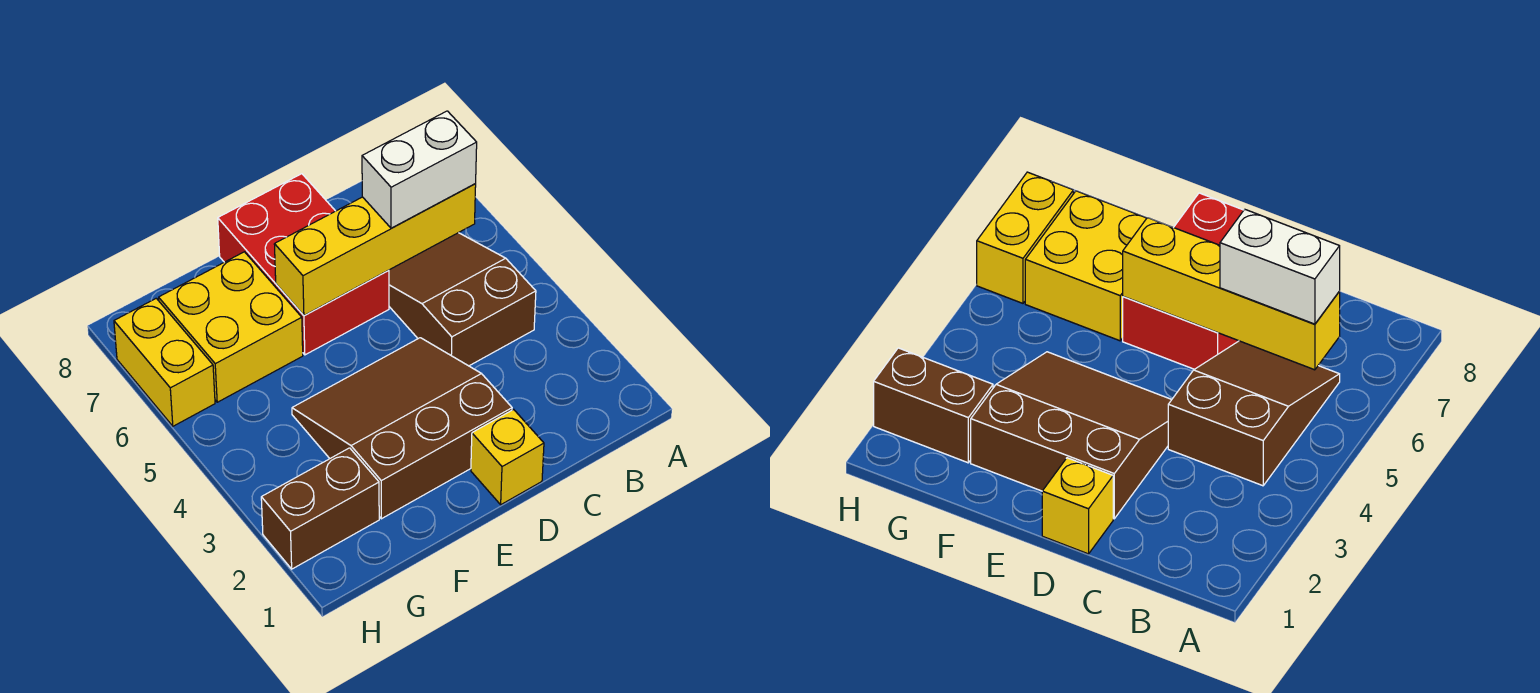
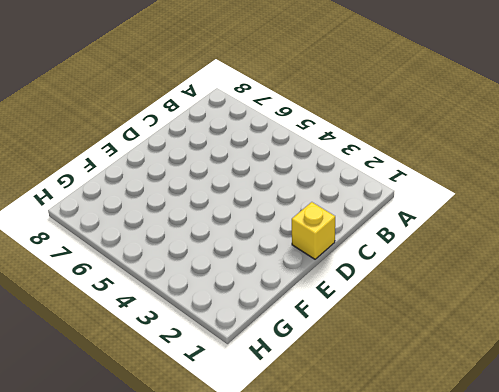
none -> brown 2x3 slope [389,233,536,366]
none -> brown 3x3 slope [292,338,512,519]

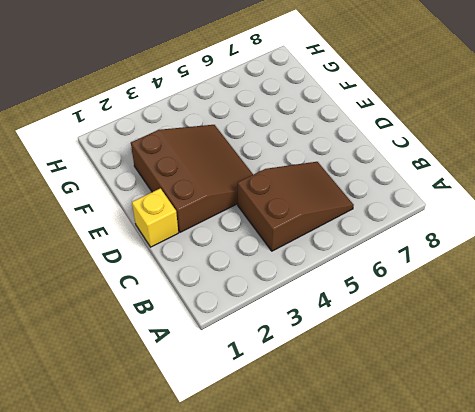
none -> red 2x3 brick [218,174,389,355]
none -> yellow 2x2 brick [159,252,303,402]

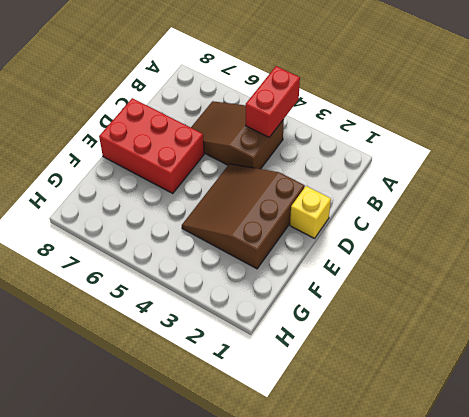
red 1x2 brick [246,66,300,137] -> none
none -> yellow 2x2 brick [159,252,303,402]
none -> brown 1x2 brick [261,448,379,569]

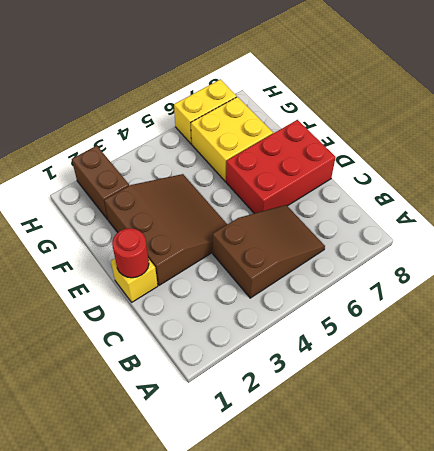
red 1x1 round brick [112,228,149,278] -> none
none -> yellow 1x4 brick [274,184,476,316]
none -> white 1x2 brick [362,111,477,228]

